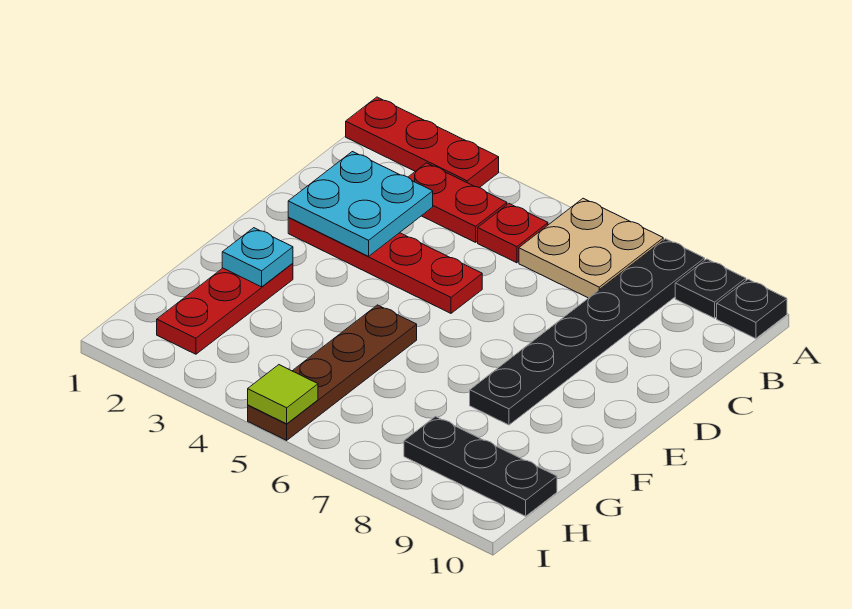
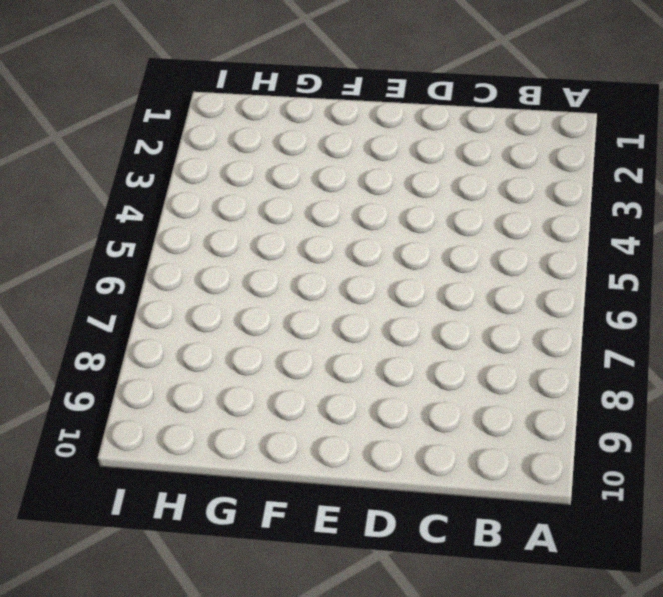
none -> red 1x3 plate [346,97,499,188]
none -> tan 2x2 plate [519,198,663,298]
none -> black 1x6 plate [470,239,705,425]

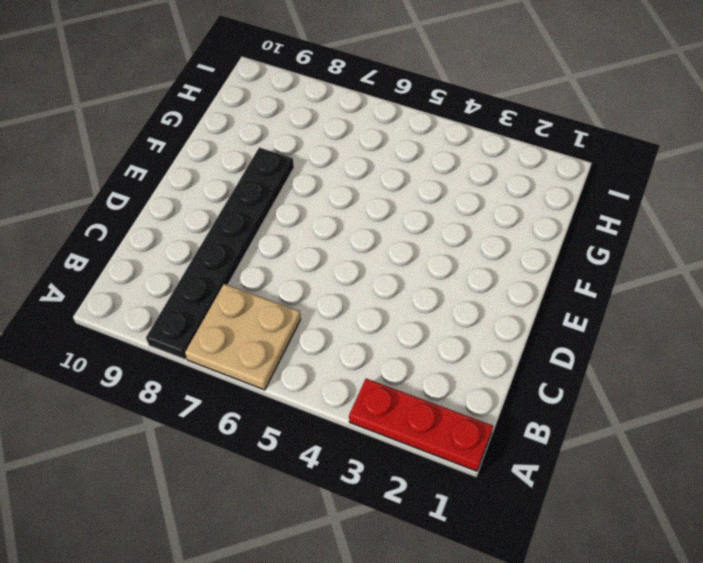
none -> black 1x1 plate [675,259,746,318]
none -> black 1x1 plate [717,279,787,339]
none -> red 1x2 plate [408,163,507,242]

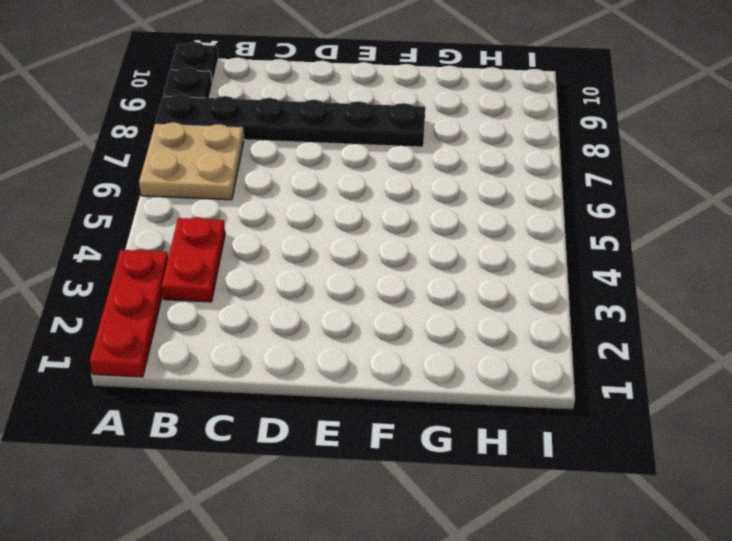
none -> red 1x1 plate [478,204,548,263]
none -> red 1x4 plate [288,217,482,313]
none -> red 1x3 plate [157,263,293,354]

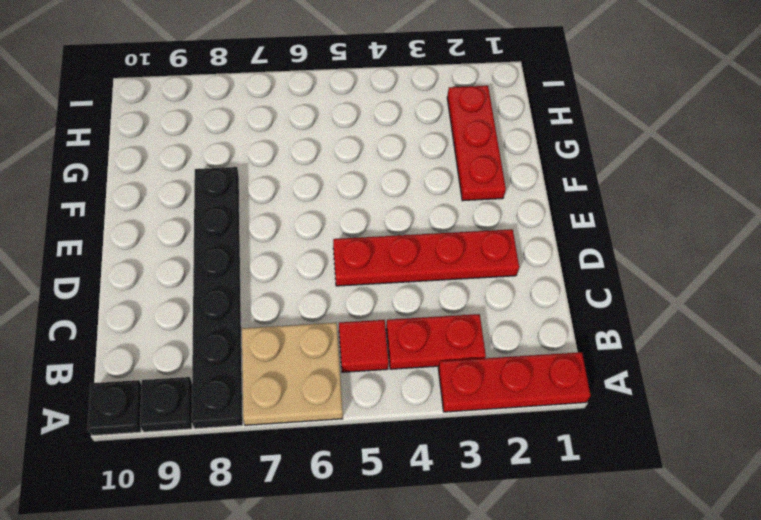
red 1x1 tile [339,320,389,372] -> red 1x1 plate [478,204,548,263]
none -> brown 1x4 plate [248,305,417,440]
none -> black 1x3 plate [404,417,557,516]
none -> cyan 2x2 plate [288,152,433,256]

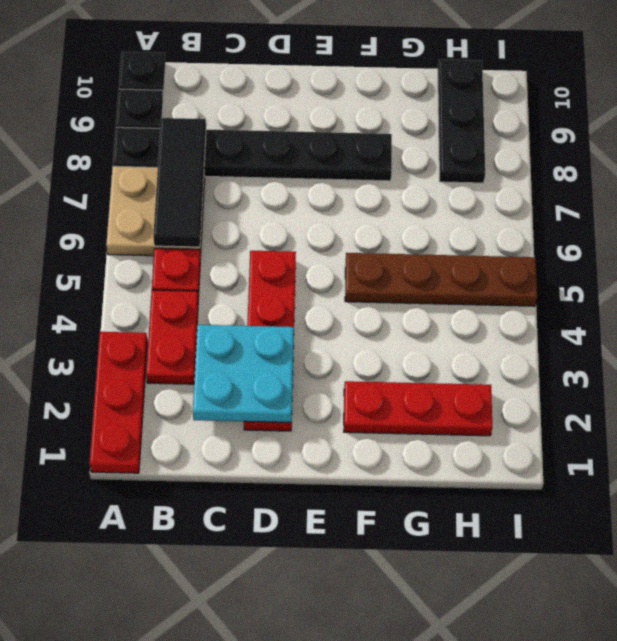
black 1x3 tile [153,118,206,247] -> none
none -> cyan 1x1 plate [222,228,293,287]
none -> lime 1x1 tile [248,365,318,424]

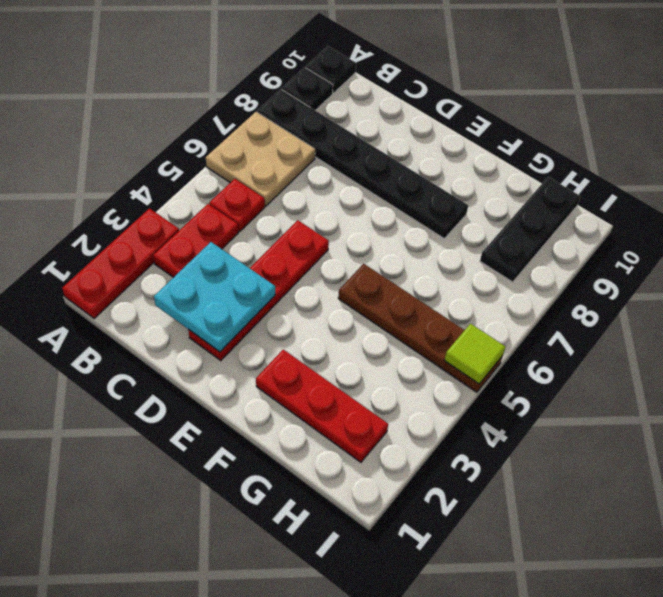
none -> cyan 1x1 plate [222,228,293,287]

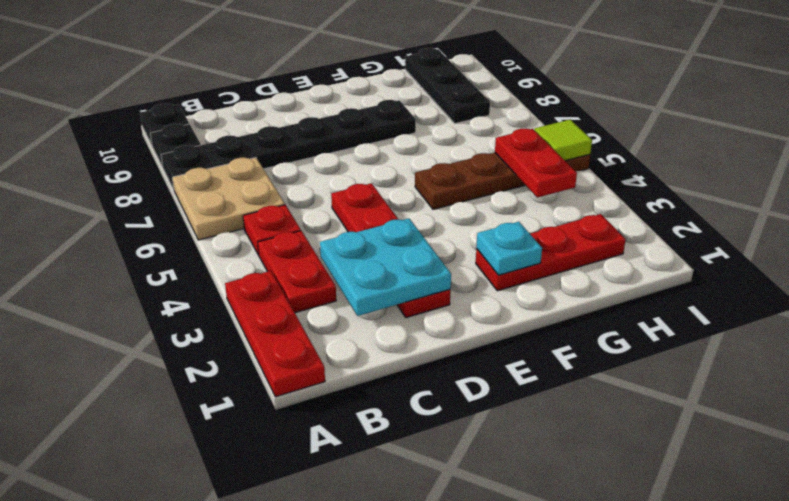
red 1x2 plate [495,128,577,198] -> none

